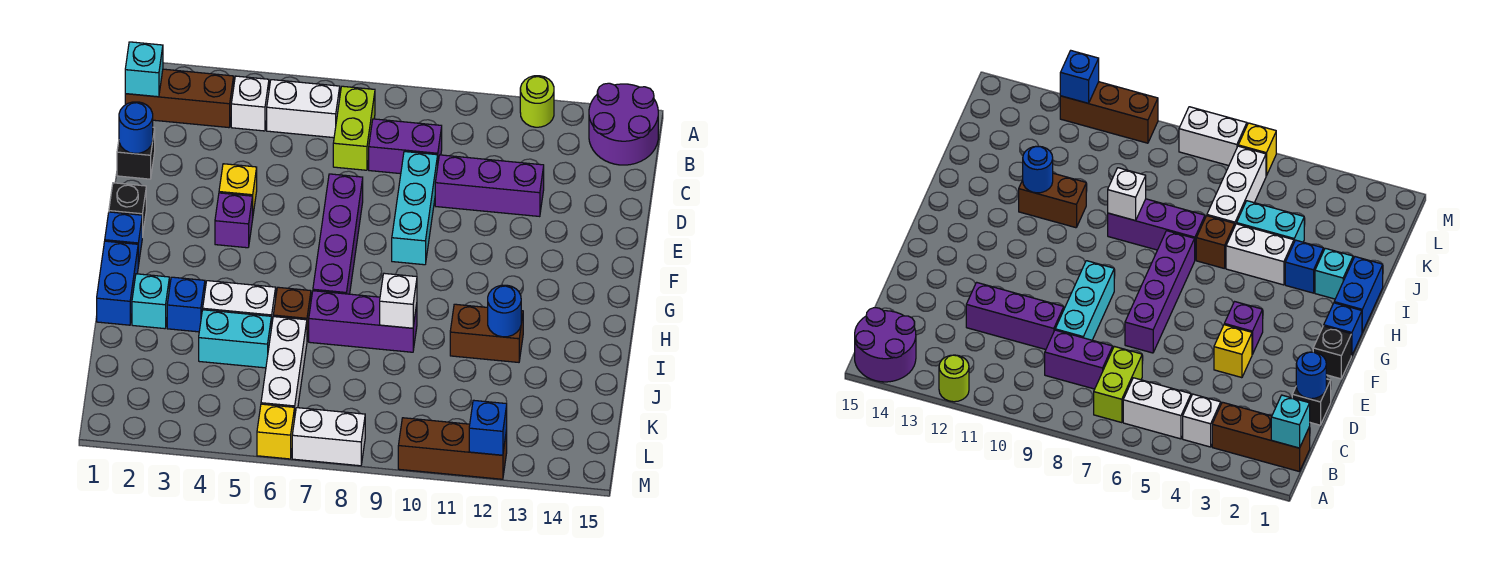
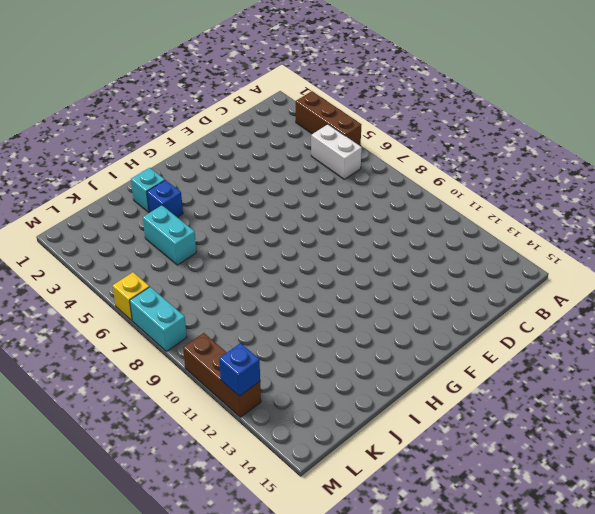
brown 1x3 brick [296,91,362,146] -> brown 1x3 brick moved to [125,69,234,128]
cyan 1x2 brick [130,287,187,351] -> white 1x2 brick [292,408,365,466]
none -> lime 1x1 round brick [520,76,554,127]
none -> purple 2x2 round brick [589,83,658,165]
none -> white 1x1 brick [231,76,269,131]
none -> lime 1x2 brick [333,86,375,170]

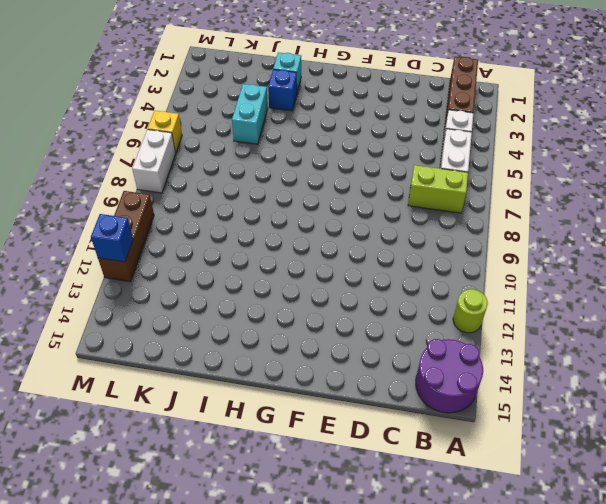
none -> purple 1x2 brick [369,119,442,174]
none -> black 1x1 brick [117,127,155,179]
none -> cyan 1x3 brick [392,152,438,265]
none -> purple 1x3 brick [435,155,544,217]

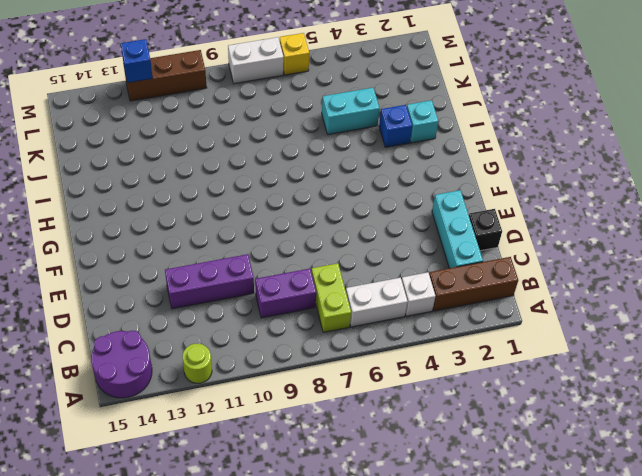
cyan 1x3 brick [432,190,483,268] -> cyan 1x3 brick moved to [392,152,438,265]
none -> yellow 1x1 brick [219,164,257,213]
none -> purple 1x4 brick [313,174,363,294]
none -> black 1x1 brick [109,183,146,237]
none -> purple 1x1 brick [215,193,253,248]

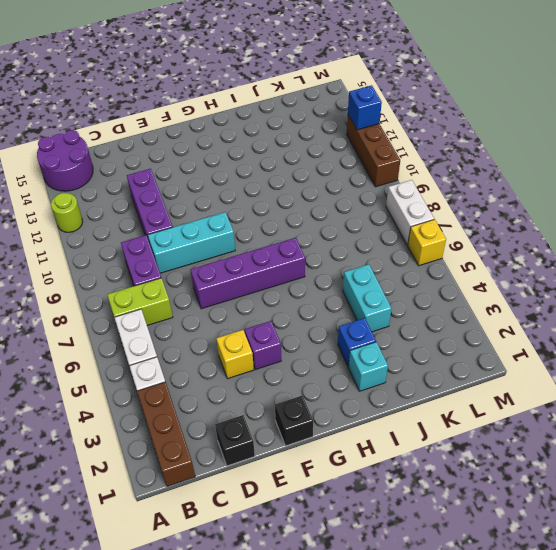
none -> blue 1x1 brick [105,212,142,266]
none -> blue 1x2 brick [97,241,138,325]
none -> white 1x2 brick [203,281,276,328]
none -> brown 1x1 brick [273,287,311,339]

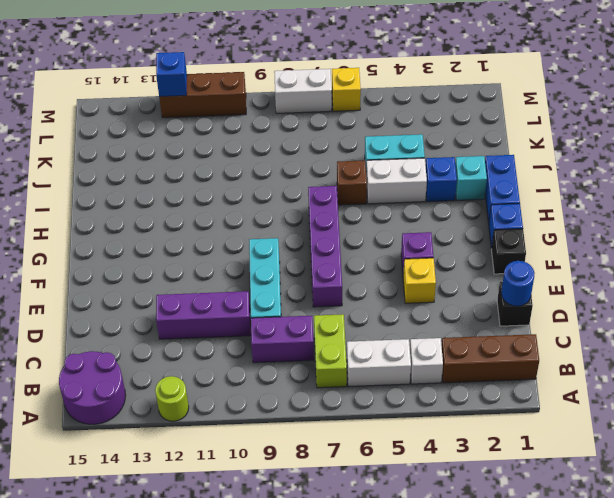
none -> purple 1x3 brick [309,291,417,352]
none -> brown 1x2 brick [450,304,523,362]
none -> white 1x3 brick [261,317,307,413]
none -> cyan 1x1 brick [125,42,163,97]

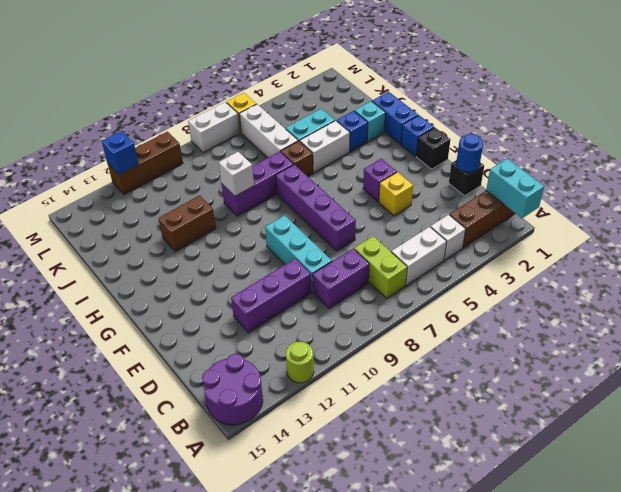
cyan 1x2 brick [486,158,544,218] -> cyan 1x1 brick [125,42,163,97]
none -> blue 1x1 round brick [488,285,521,337]

